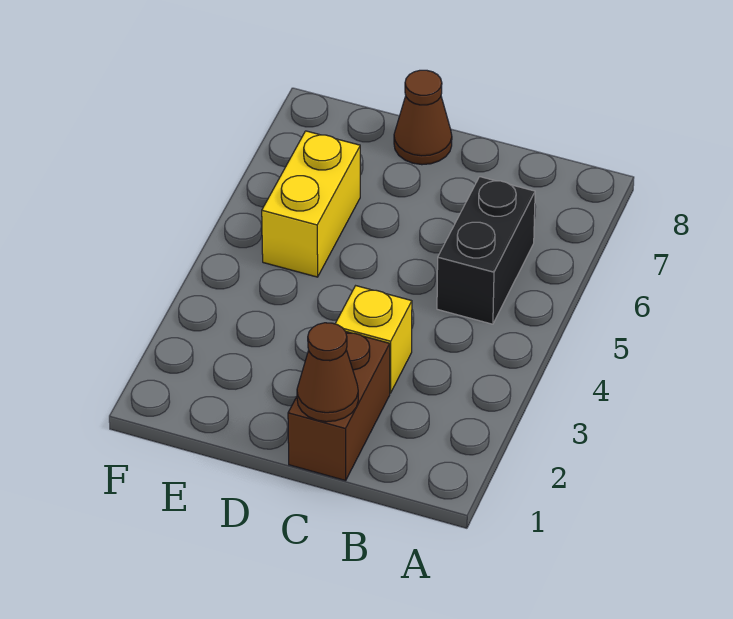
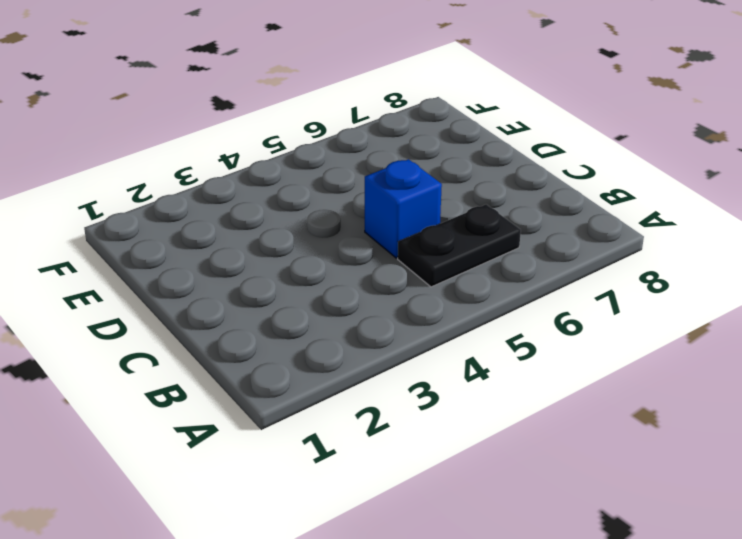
black 1x2 plate [398,204,521,287] -> black 1x2 brick [437,177,535,324]
blue 1x1 brick [365,159,442,258] -> none
none -> brown 1x2 brick [288,332,390,481]
none -> yellow 1x1 brick [335,286,412,393]

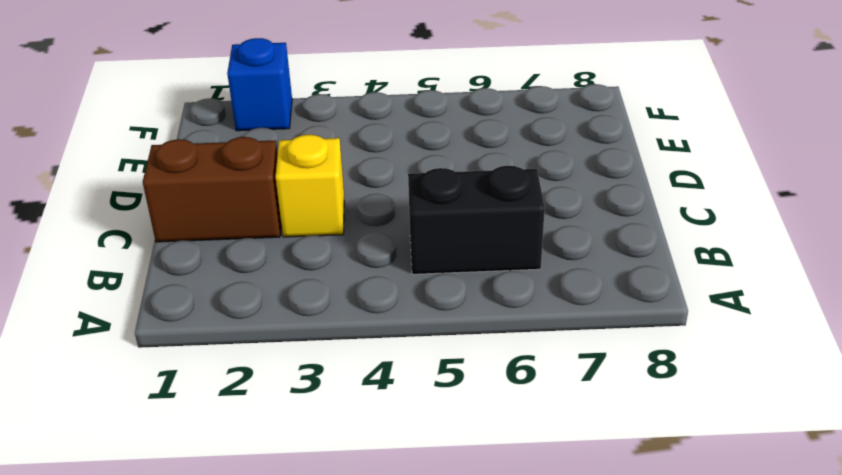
blue 1x1 brick [227,38,292,131] -> none
none -> brown 1x1 cone [394,70,452,165]
none -> yellow 1x2 brick [262,131,360,277]

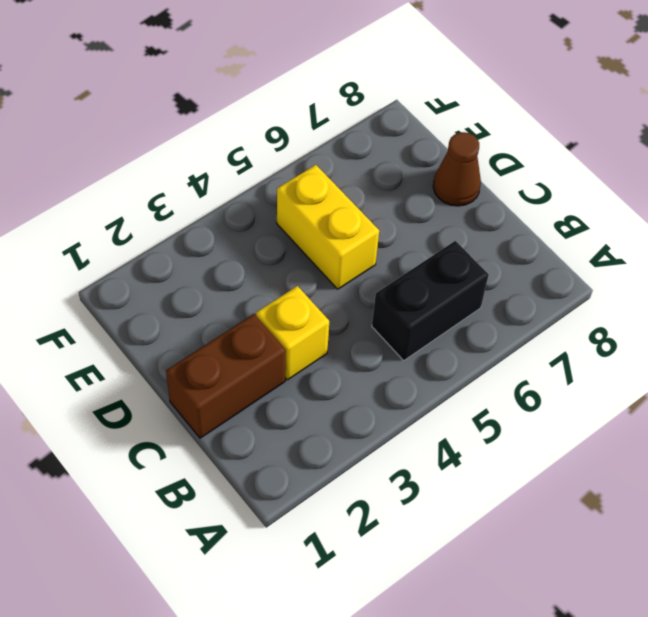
yellow 1x2 brick [277,165,379,289] -> yellow 1x2 brick turned to [262,131,360,277]
none -> brown 1x1 cone [297,323,358,422]

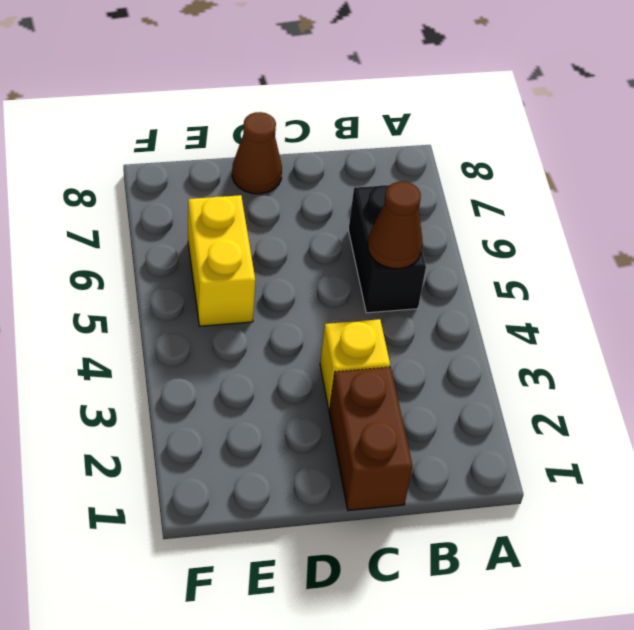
brown 1x1 cone [368,181,423,269] -> brown 1x1 cone moved to [297,323,358,422]

